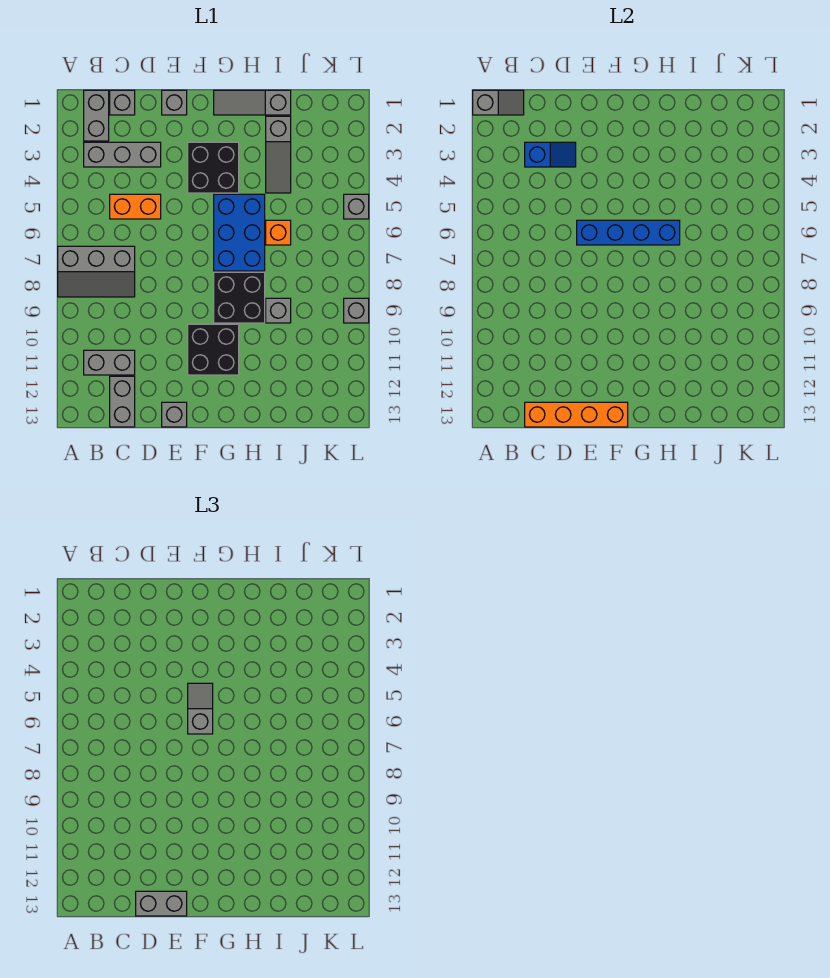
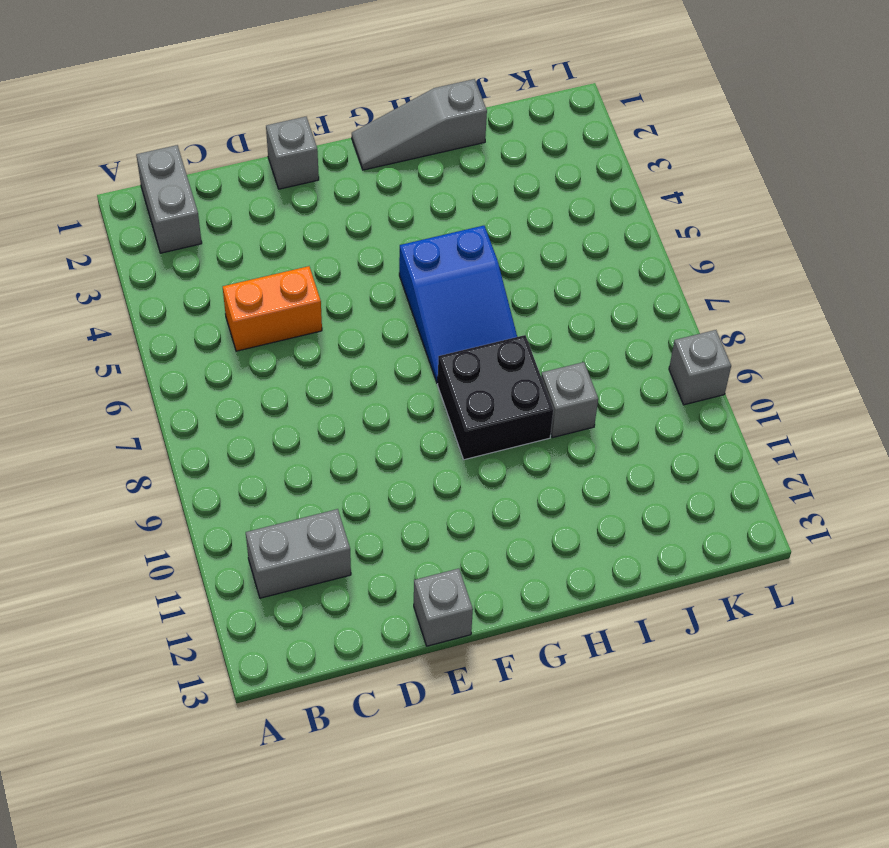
blue 2x3 slope [399,226,517,383] -> blue 2x3 brick [214,194,265,271]
none -> grey 2x3 slope [58,246,135,297]
none -> grey 1x3 brick [84,142,161,167]
none -> grey 1x1 brick [110,90,135,115]

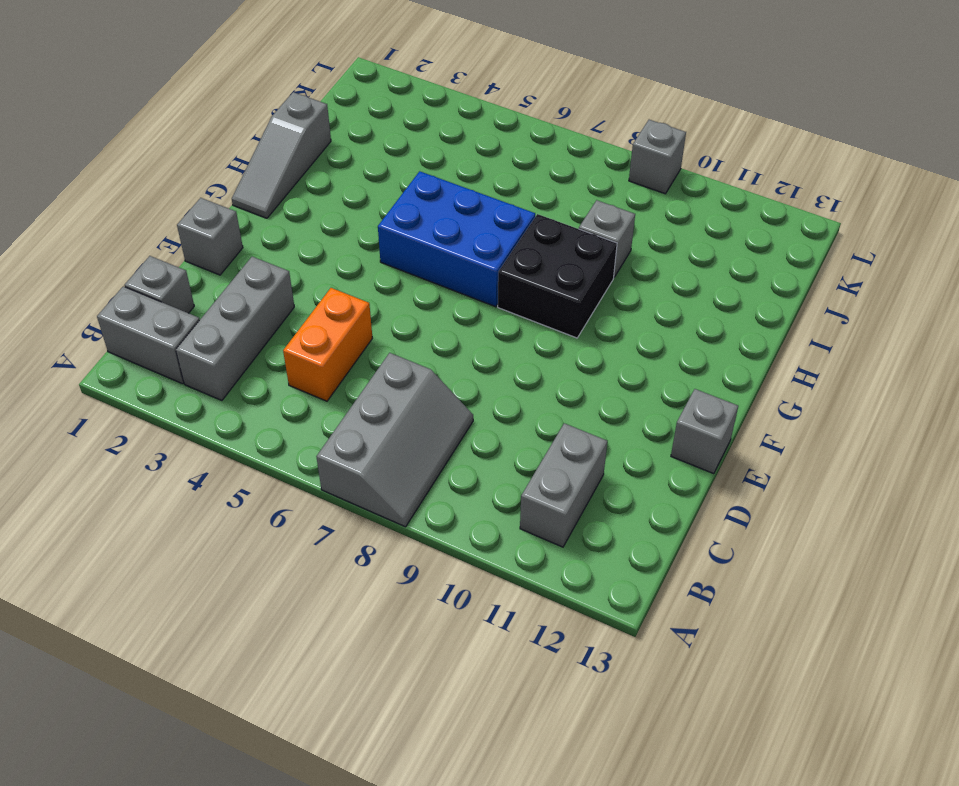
none -> grey 1x2 brick [110,376,135,427]
none -> black 2x2 brick [188,142,239,193]
none -> black 2x2 brick [188,324,239,375]

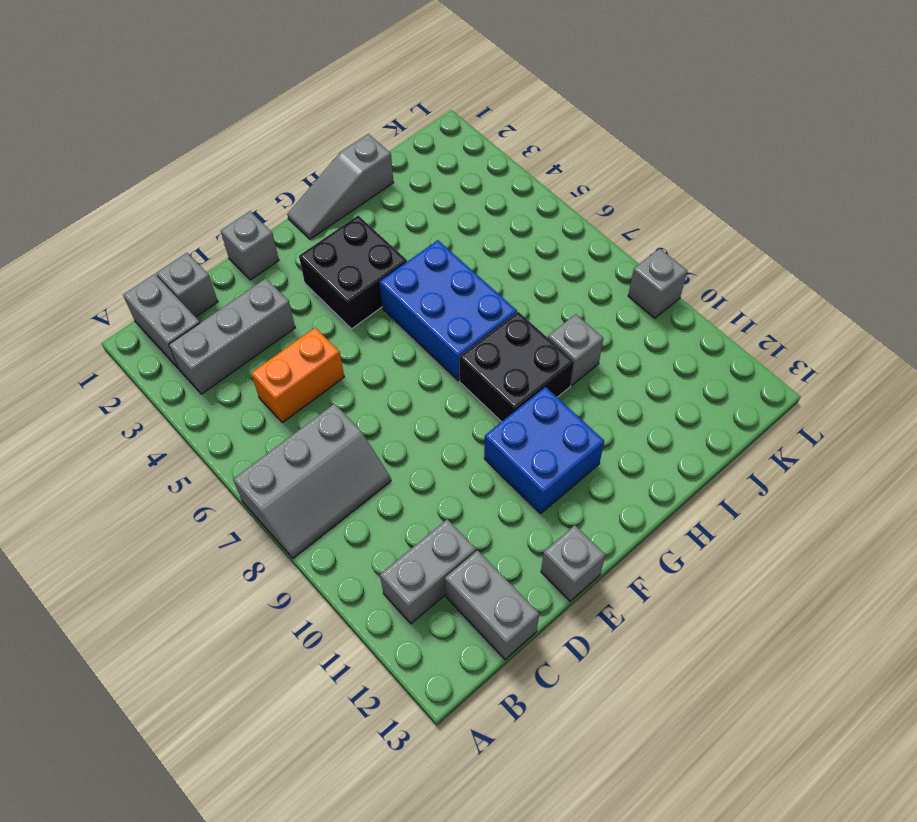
blue 2x2 brick [484,387,604,514] -> black 2x2 brick [188,324,239,375]
none -> grey 1x3 slope [266,116,291,193]
none -> orange 1x1 brick [266,220,291,245]
none -> grey 1x1 brick [344,194,369,219]

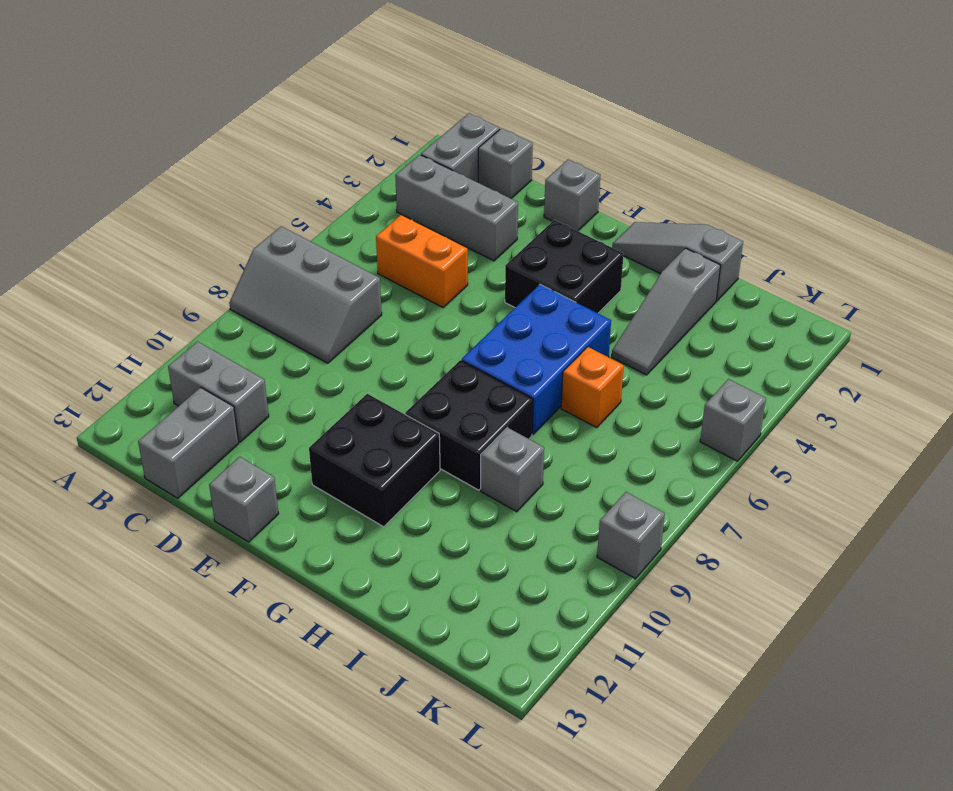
none -> grey 1x2 slope [473,90,524,115]
none -> blue 1x2 slope [525,142,576,167]
none -> orange 1x4 brick [525,402,628,427]

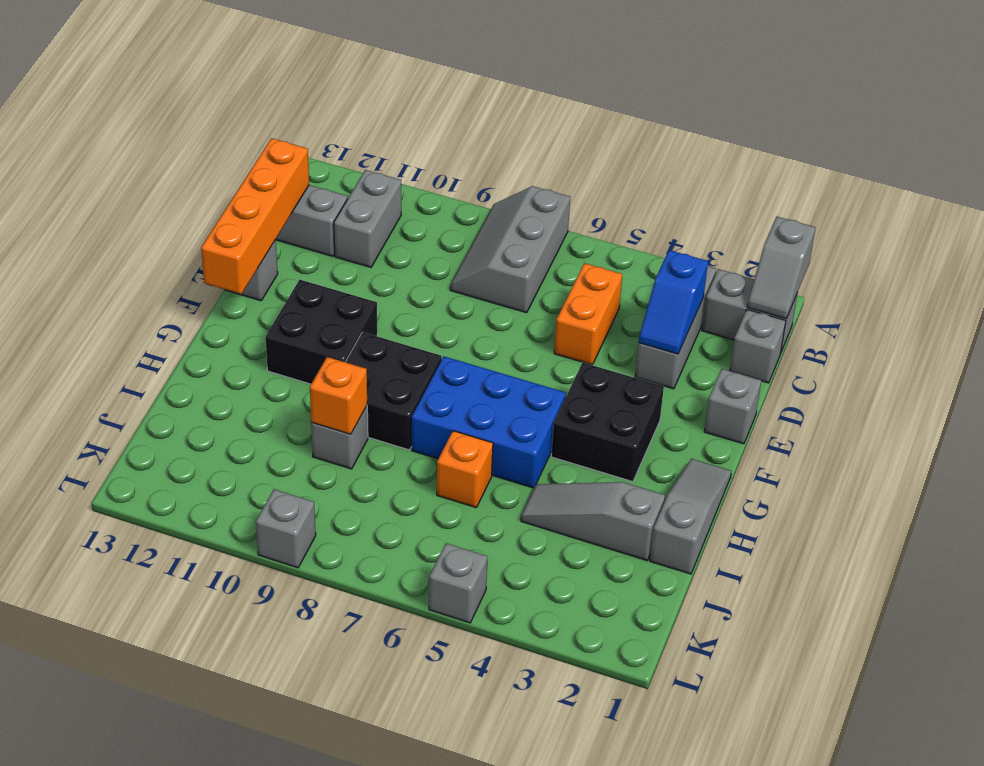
orange 1x1 brick [310,357,367,434] -> none
none -> blue 1x4 brick [577,220,680,245]
none -> grey 1x2 brick [136,891,187,916]
none -> grey 1x2 slope [188,683,213,734]

